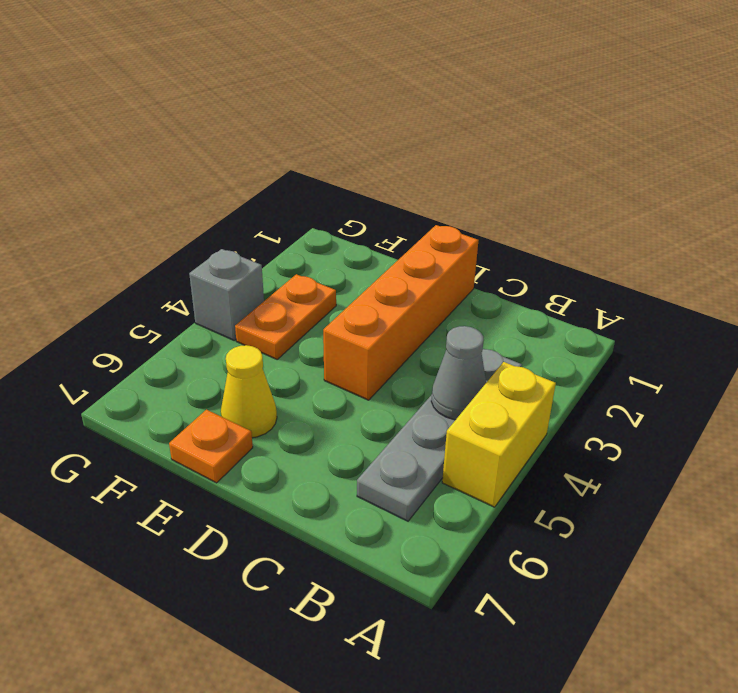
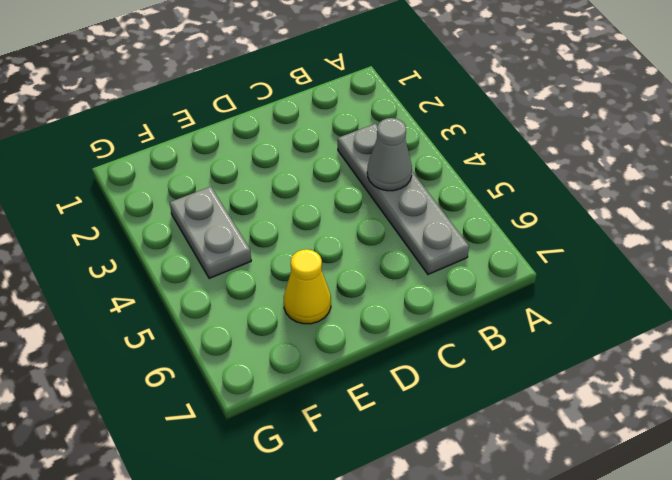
grey 1x2 plate [170,187,251,278] -> orange 1x2 plate [235,274,336,359]
none -> yellow 1x2 brick [442,362,556,507]
none -> orange 1x4 brick [323,225,479,400]

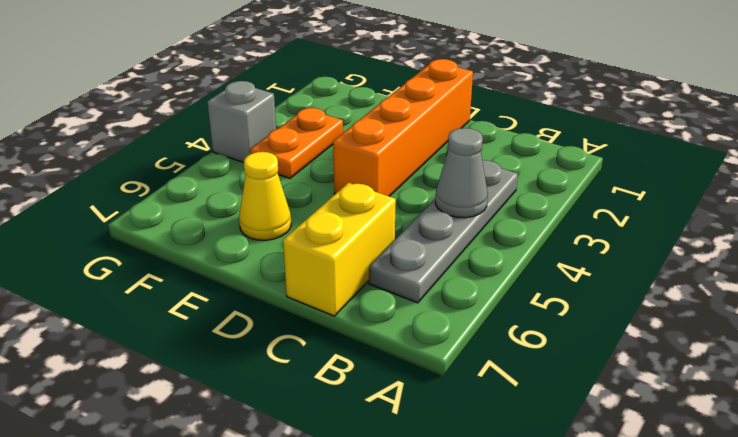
yellow 1x2 brick [283,183,396,316] -> yellow 1x2 brick moved to [442,362,556,507]
none -> orange 1x1 plate [169,410,253,483]

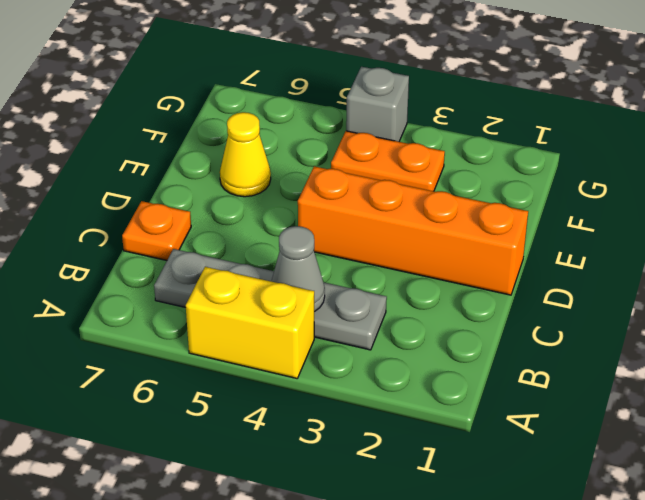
orange 1x1 plate [122,201,191,260] -> orange 1x1 plate moved to [169,410,253,483]

